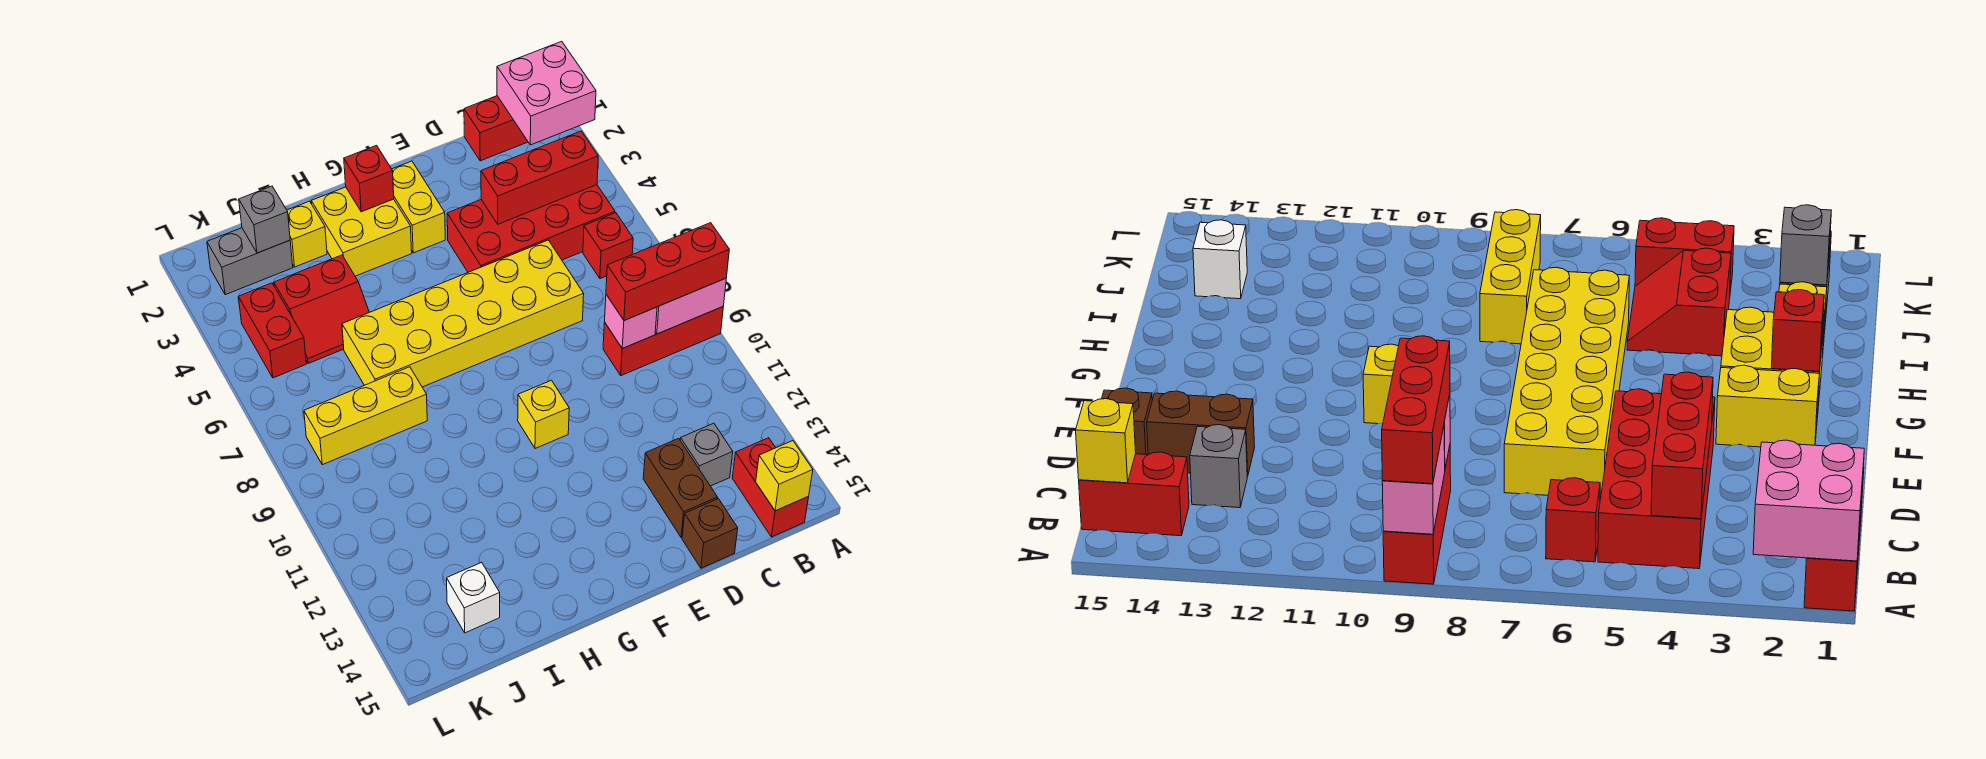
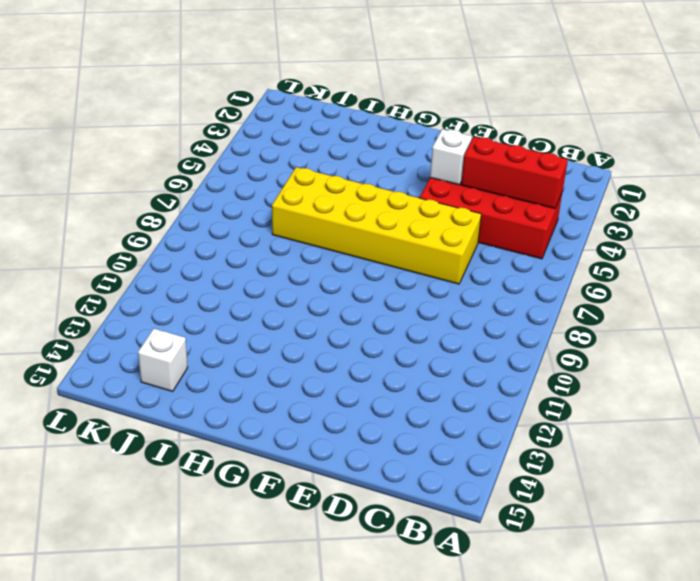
white 1x1 brick [430,129,472,185] -> none
none -> red 1x3 brick [464,96,528,161]
none -> red 1x3 brick [603,307,723,376]
none -> red 1x1 brick [583,213,633,279]

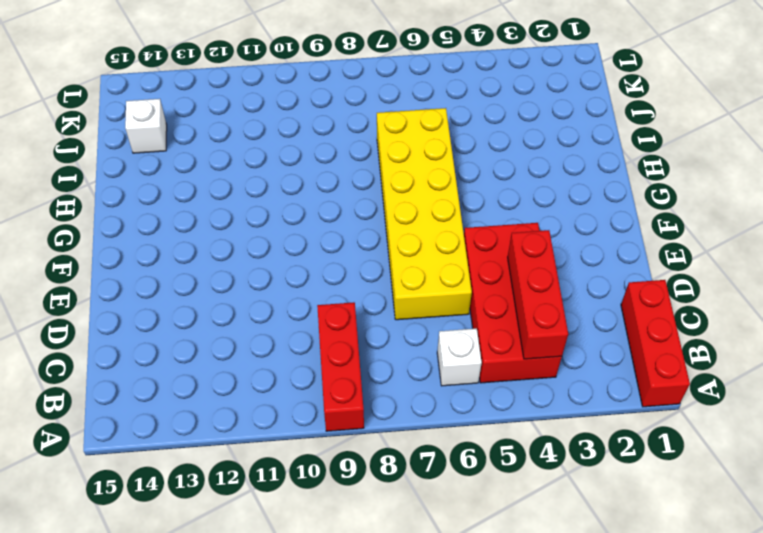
white 1x1 brick [437,328,482,386] -> red 1x1 brick [583,213,633,279]
none -> red 1x2 brick [732,438,809,537]
none -> grey 1x1 brick [680,423,733,486]
none -> brown 1x2 brick [643,438,718,537]

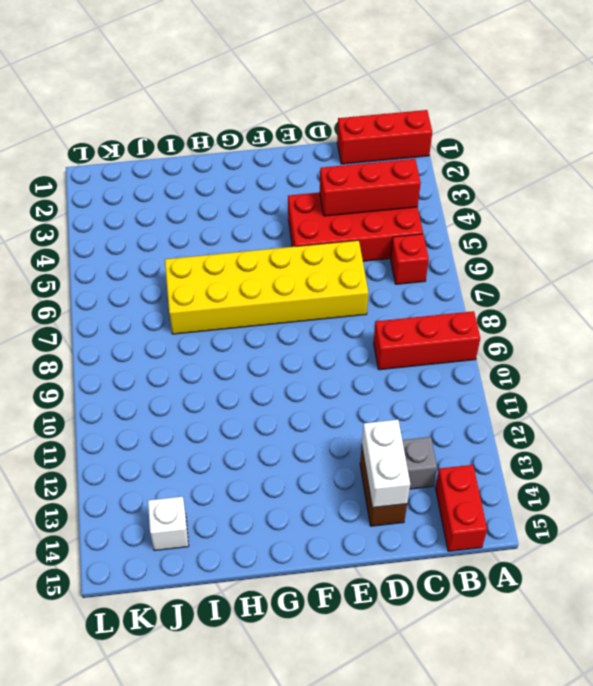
white 1x2 brick [362,420,410,508] -> none
none -> brown 1x1 brick [682,499,738,568]
none -> yellow 1x2 brick [392,161,445,253]
none -> yellow 1x1 brick [518,380,569,449]

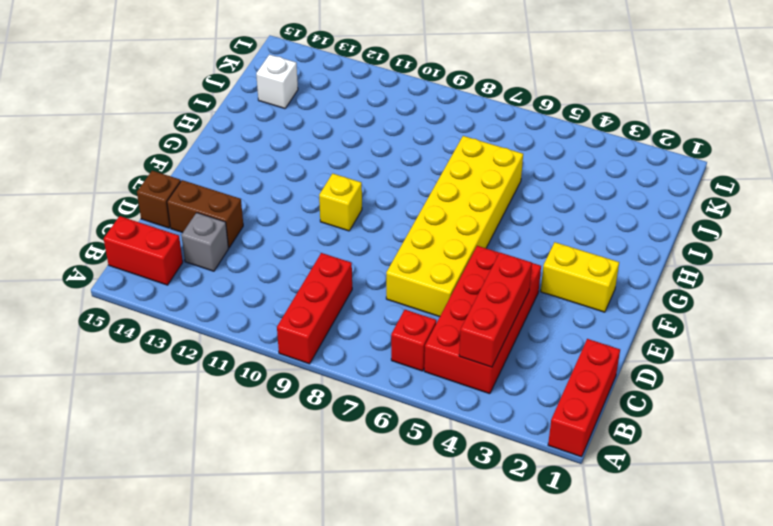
none -> yellow 2x2 brick [311,187,412,276]
none -> yellow 1x1 brick [287,201,327,267]
none -> red 2x2 slope [274,255,369,364]

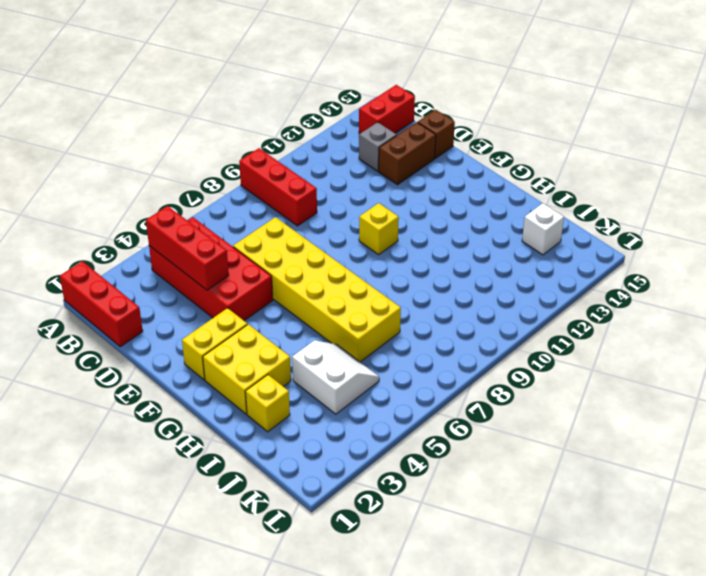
white 2x2 slope [292,340,379,414] -> red 2x2 slope [274,255,369,364]
none -> red 1x1 brick [583,213,633,279]
none -> yellow 1x3 brick [304,367,427,465]
none -> grey 1x2 brick [207,228,293,295]

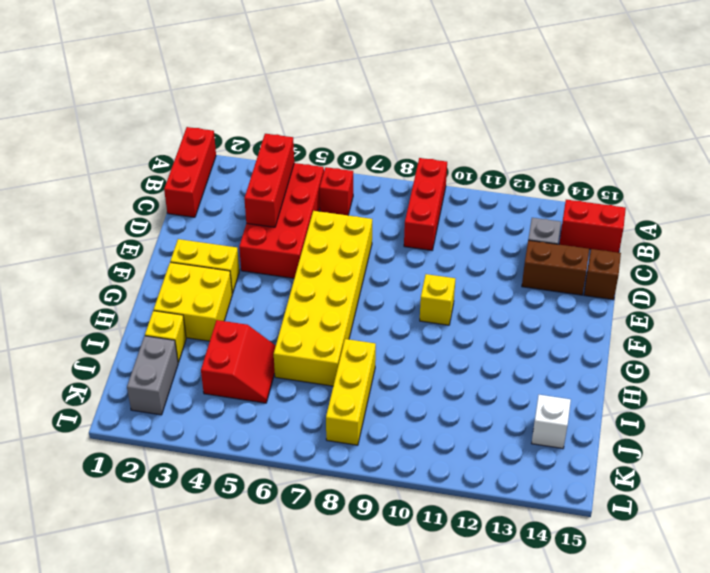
none -> red 1x2 brick [238,283,306,378]
none -> pink 2x2 brick [497,41,596,145]
none -> pink 1x2 brick [655,278,726,334]

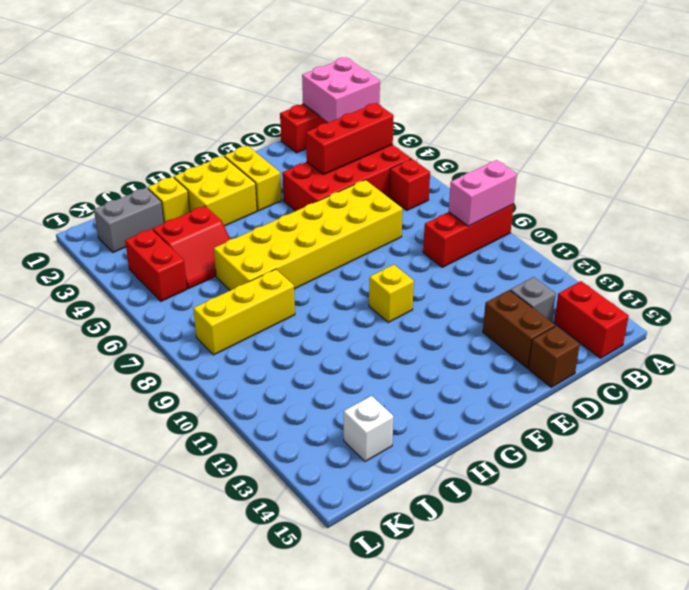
none -> yellow 1x1 brick [756,441,813,511]
none -> pink 1x1 brick [605,295,657,349]
none -> red 1x1 brick [344,146,394,212]

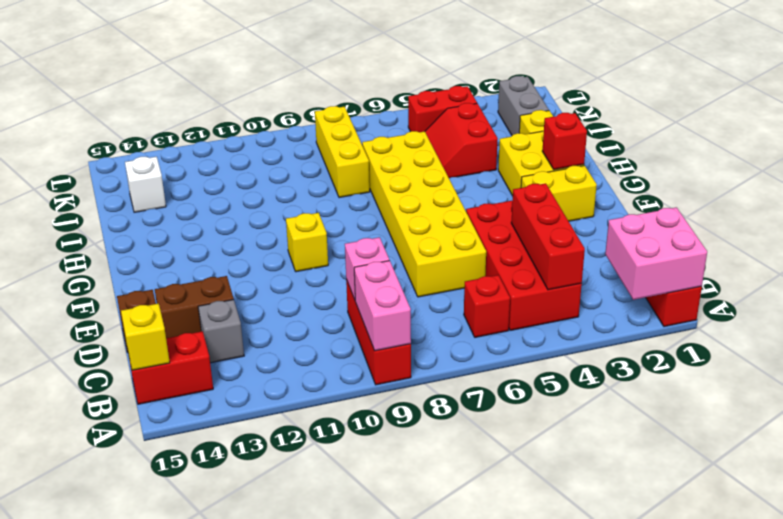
none -> grey 1x1 brick [239,186,290,253]
none -> red 1x3 brick [606,223,729,321]

